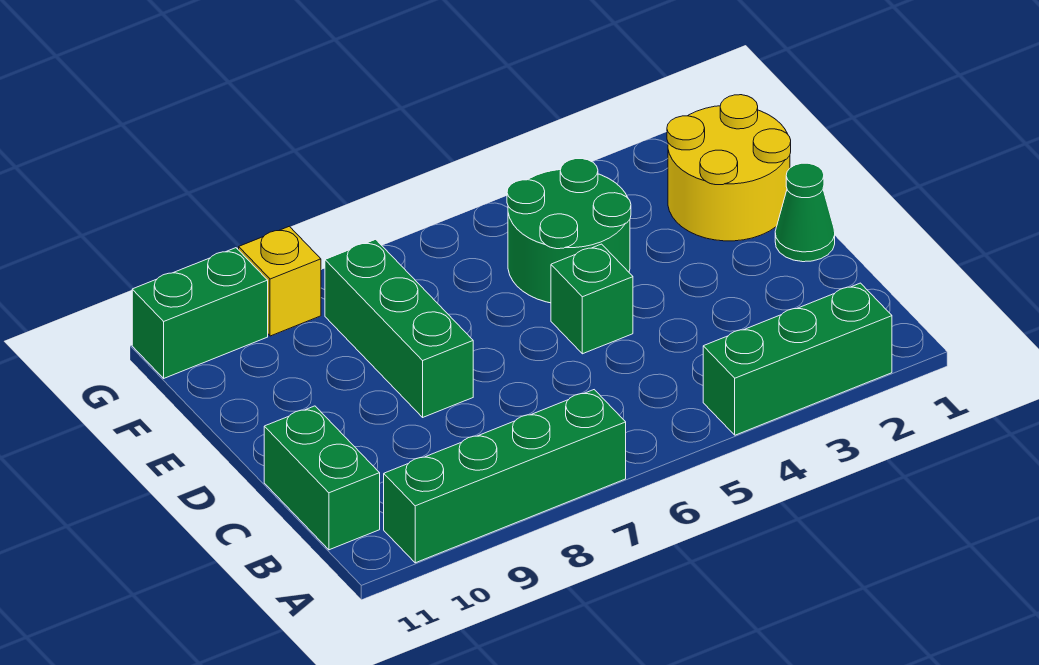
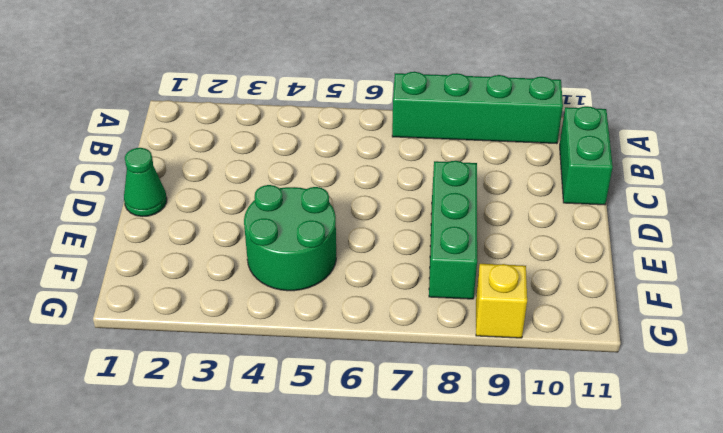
none -> green 1x3 brick [703,283,892,435]
none -> green 1x1 brick [551,244,633,354]

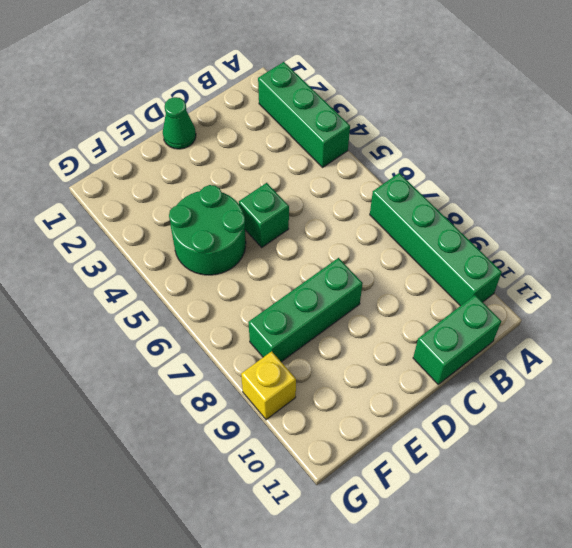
none -> yellow 2x2 round brick [667,95,791,241]
none -> green 1x2 brick [132,248,268,378]

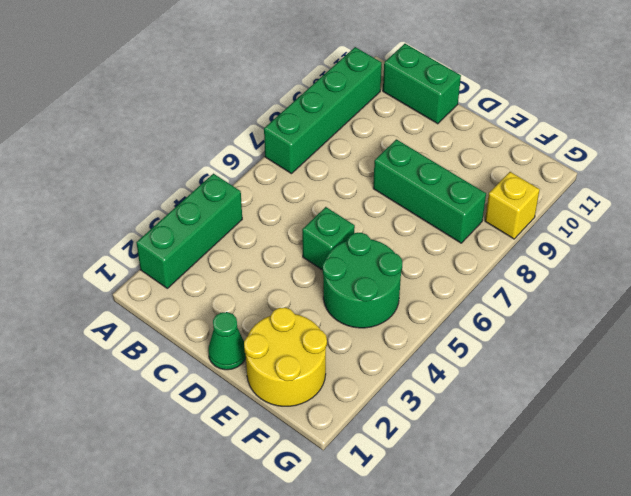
none -> green 1x2 brick [132,248,268,378]

